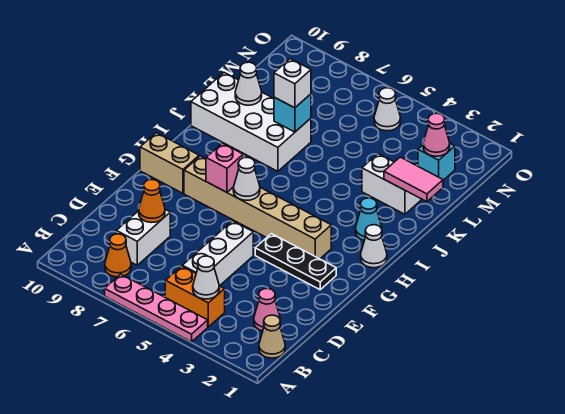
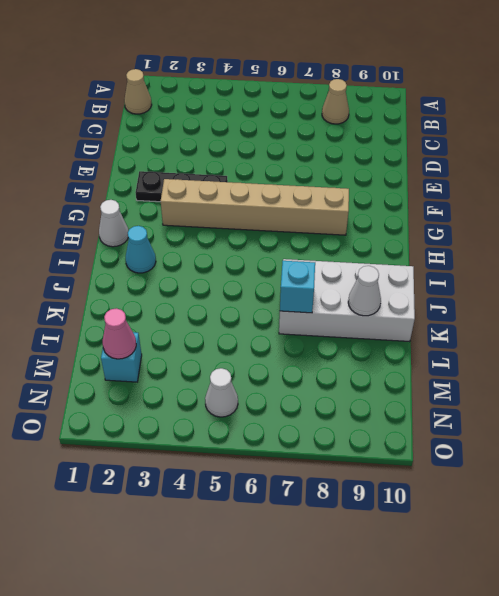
tan 1x1 cone [322,79,349,124] -> orange 1x1 cone [105,234,131,277]
none -> pink 1x4 plate [105,274,208,342]
none -> orange 1x2 brick [165,266,225,327]
none -> pink 1x1 cone [254,289,280,331]

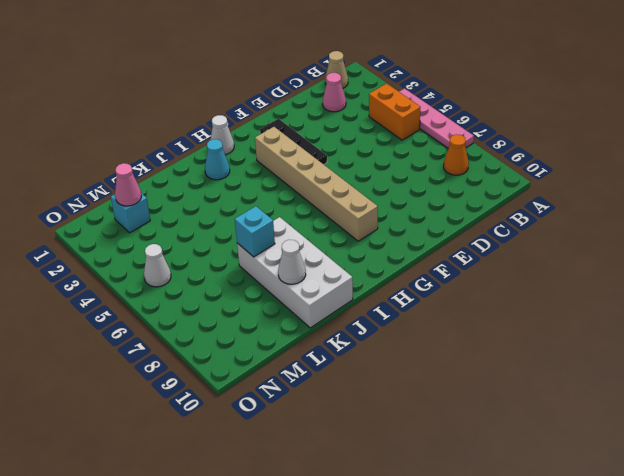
none -> white 1x3 brick [182,221,253,286]
none -> white 1x2 brick [116,209,170,265]
none -> tan 1x2 brick [140,133,199,193]

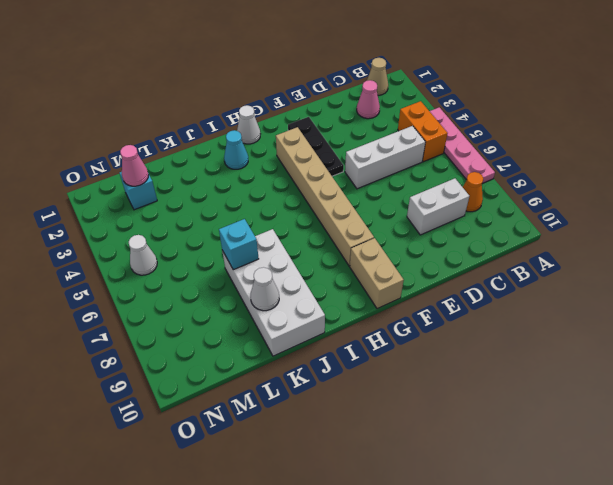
none -> white 1x2 brick [362,154,421,214]
none -> white 1x1 cone [193,256,219,299]
none -> orange 1x1 cone [139,180,165,223]

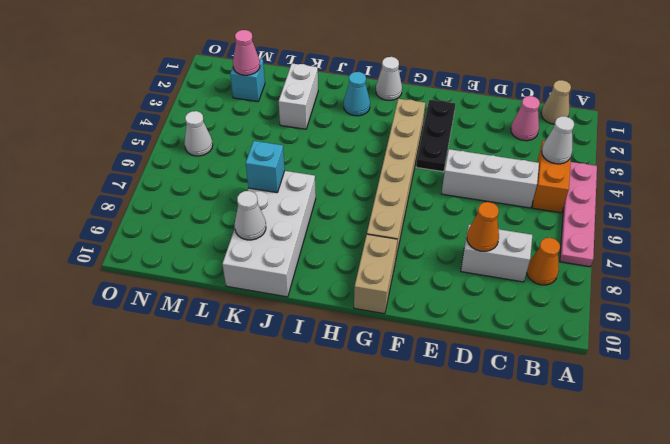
none -> white 1x1 cone [233,157,260,200]
none -> pink 1x1 brick [206,143,243,192]
none -> pink 1x2 tile [384,157,443,202]

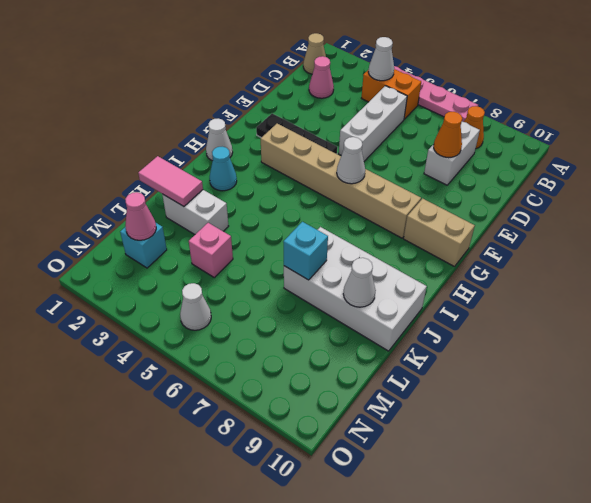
pink 1x1 brick [189,223,233,277] -> pink 1x1 brick moved to [206,143,243,192]
none -> white 1x1 brick [274,59,311,108]

